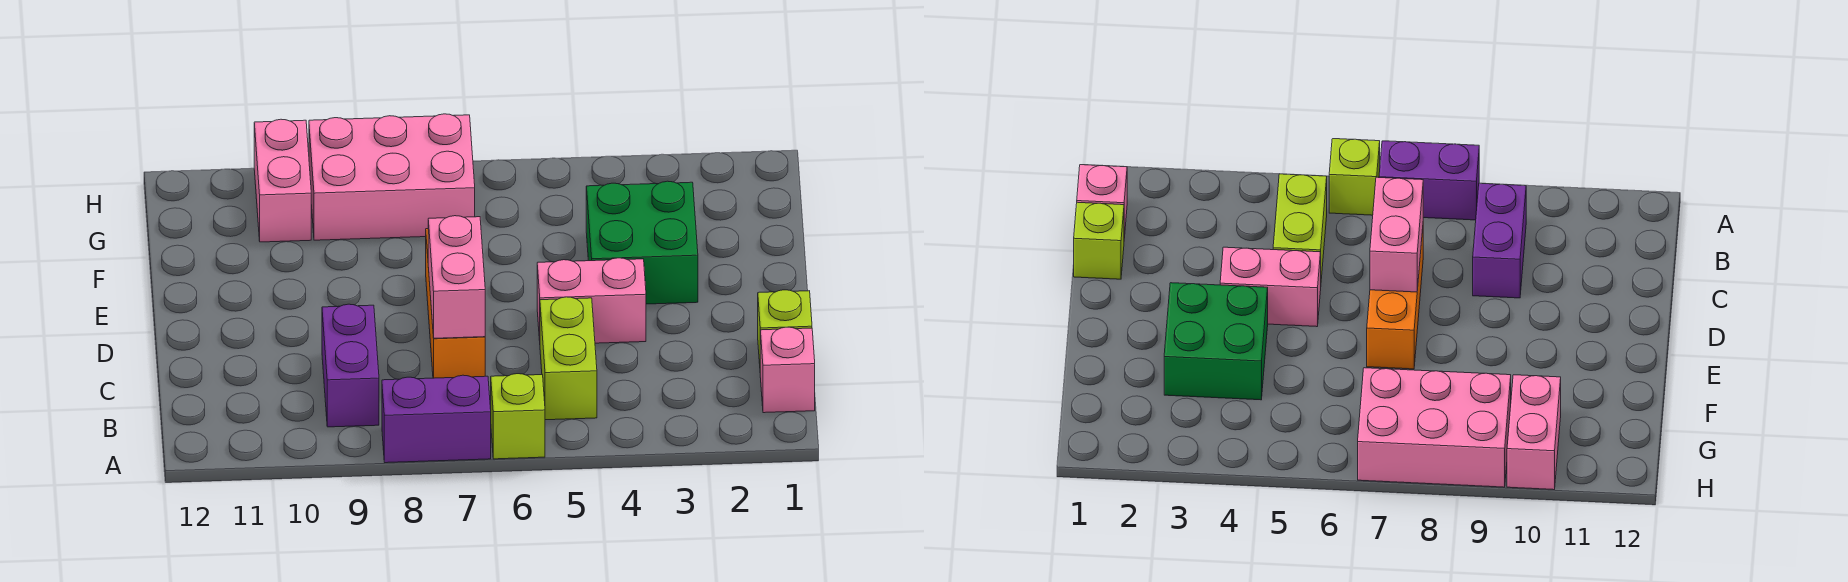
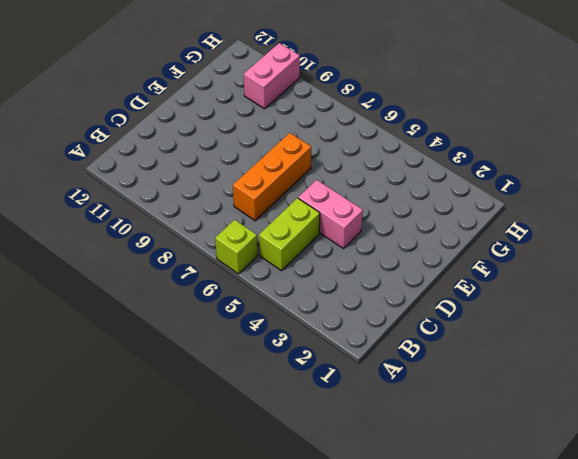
none -> purple 1x2 brick [382,375,491,463]
none -> pink 1x1 brick [760,327,815,413]
none -> purple 1x2 brick [322,304,379,427]

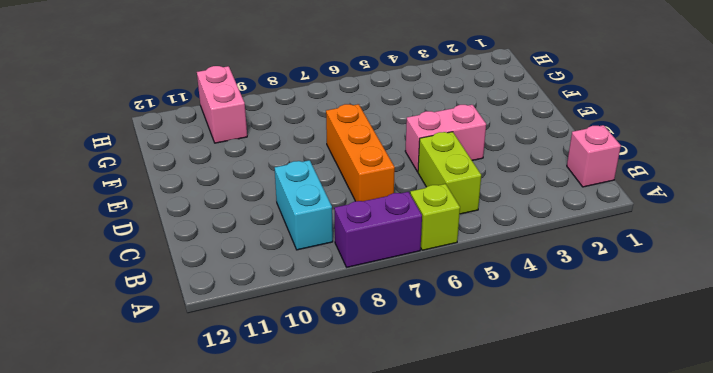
cyan 1x2 brick [275,160,333,250] -> purple 1x2 brick [322,304,379,427]
none -> lime 1x1 brick [758,290,812,364]
none -> green 2x2 brick [586,181,698,304]
none -> pink 2x3 brick [309,114,475,240]

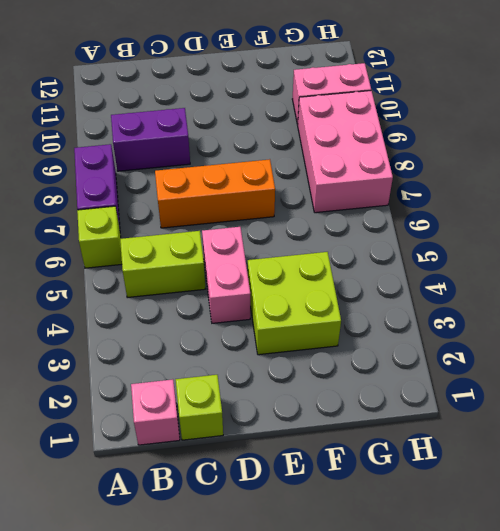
lime 2x2 brick [248,252,341,355] -> green 2x2 brick [586,181,698,304]
none -> pink 1x2 brick [428,216,485,338]

